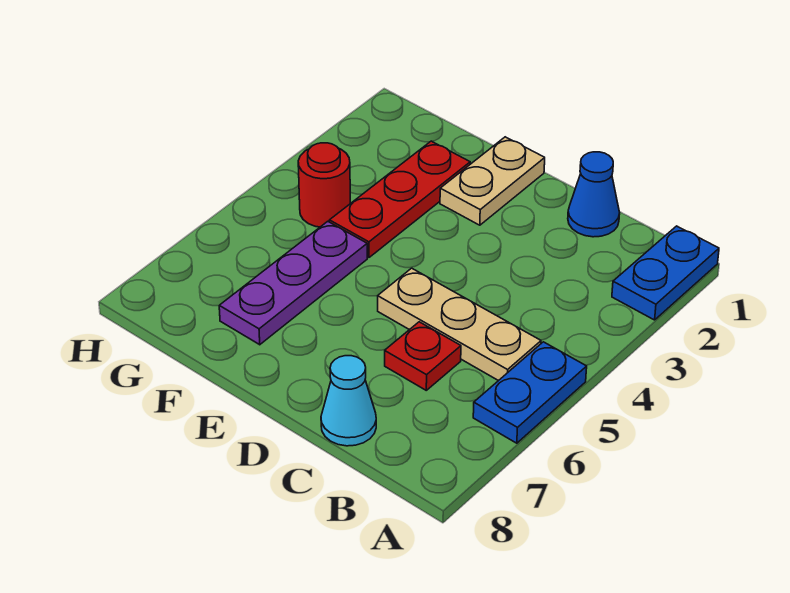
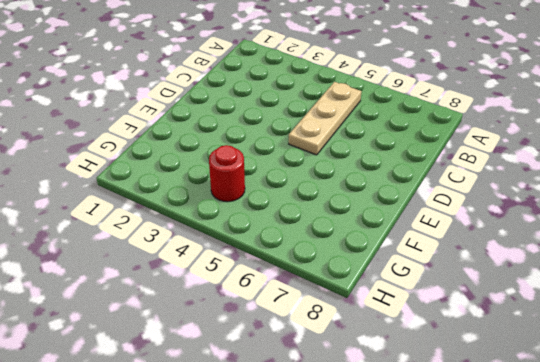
none -> blue 1x2 plate [612,226,719,320]
none -> blue 1x2 plate [473,342,587,443]

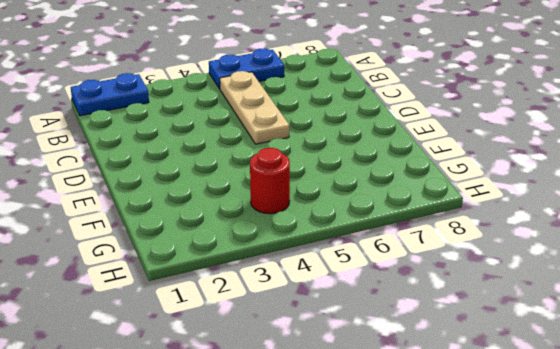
none -> blue 1x1 cone [568,152,620,237]
none -> red 1x1 plate [385,322,461,390]

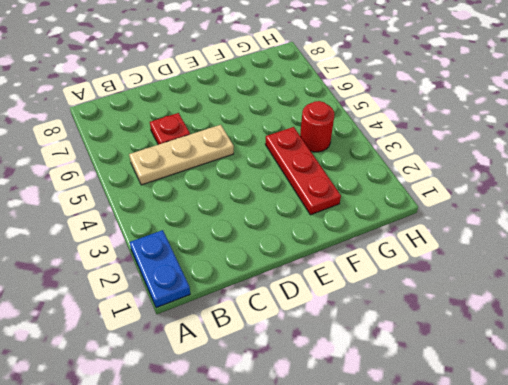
none -> blue 1x2 plate [473,342,587,443]
none -> blue 1x1 cone [568,152,620,237]

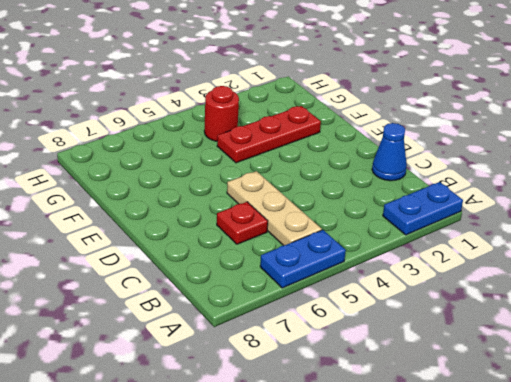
none -> cyan 1x1 cone [321,356,376,446]
none -> tan 1x2 plate [440,137,545,225]

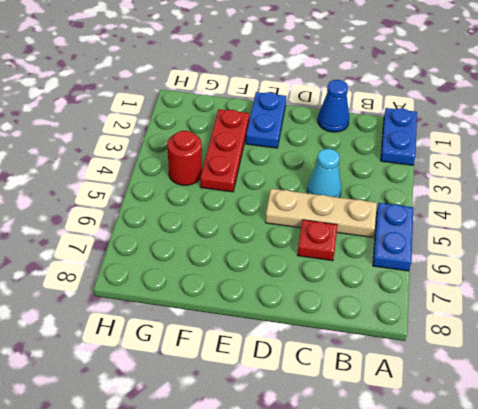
cyan 1x1 cone [307,149,341,197] -> cyan 1x1 cone moved to [321,356,376,446]
blue 1x2 plate [246,92,286,148] -> tan 1x2 plate [440,137,545,225]
none -> purple 1x3 plate [219,221,367,345]

